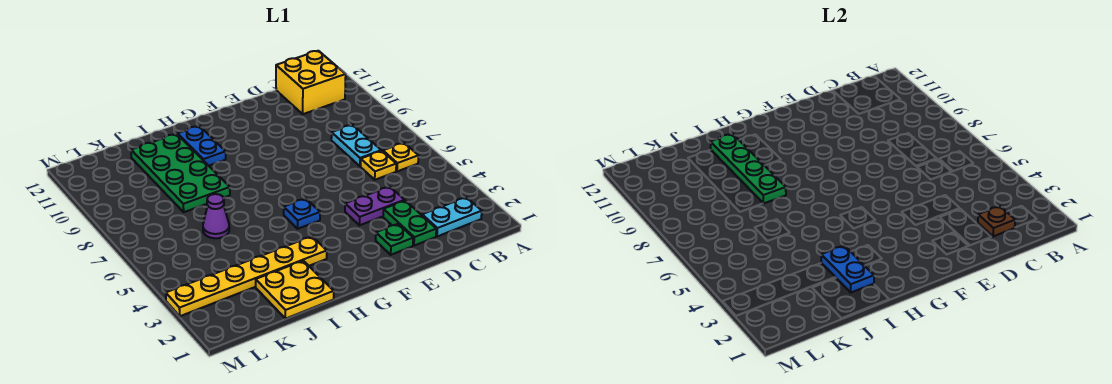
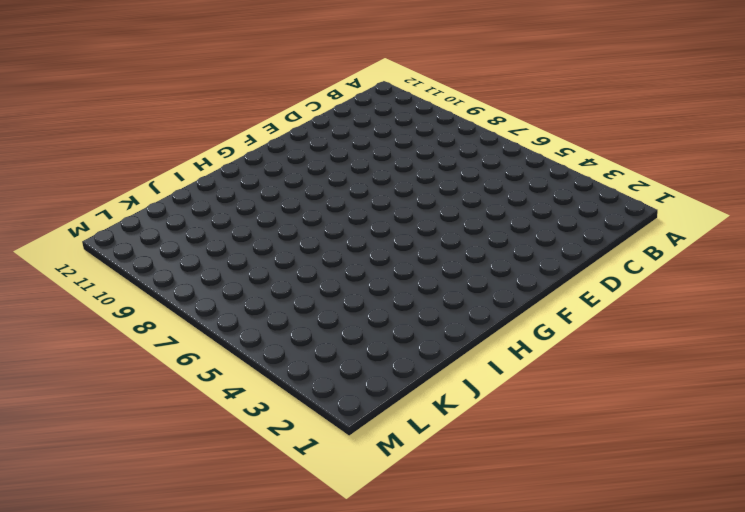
none -> cyan 1x2 plate [422,197,482,237]
none -> yellow 1x1 plate [383,143,418,171]
none -> yellow 2x2 brick [276,51,346,114]

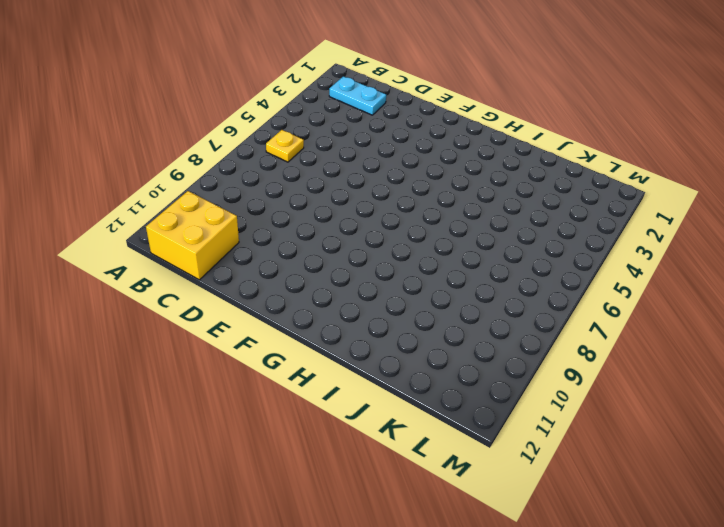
none -> yellow 1x1 plate [361,151,396,180]
none -> cyan 1x2 plate [331,125,381,166]
none -> green 1x2 plate [383,201,436,246]

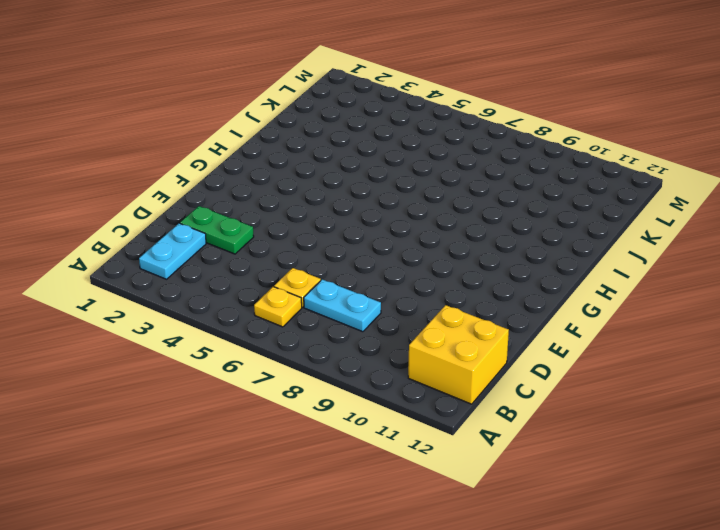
none -> purple 1x2 plate [345,187,405,225]
none -> green 1x1 plate [376,224,413,255]
none -> blue 1x1 plate [284,199,320,229]

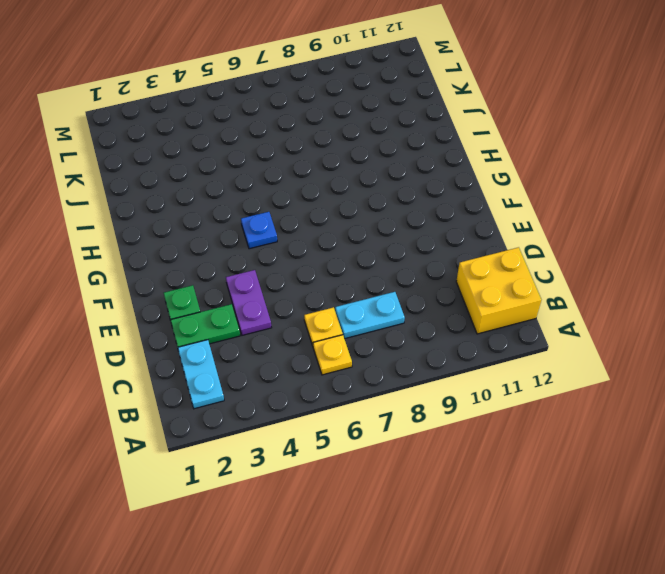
none -> yellow 1x6 plate [166,236,327,316]
none -> blue 1x2 plate [178,126,226,166]
none -> yellow 2x2 plate [256,261,334,319]

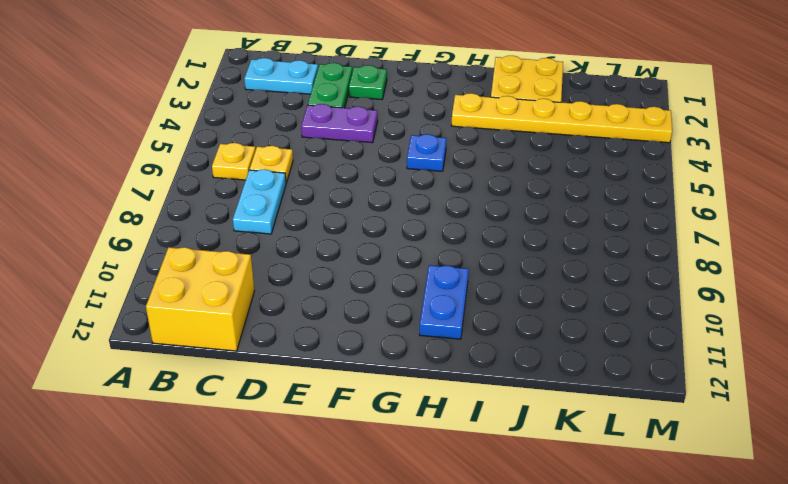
none -> green 2x4 plate [131,134,230,212]
none -> purple 1x1 cone [203,194,229,238]
none -> brown 1x1 plate [978,206,1015,237]

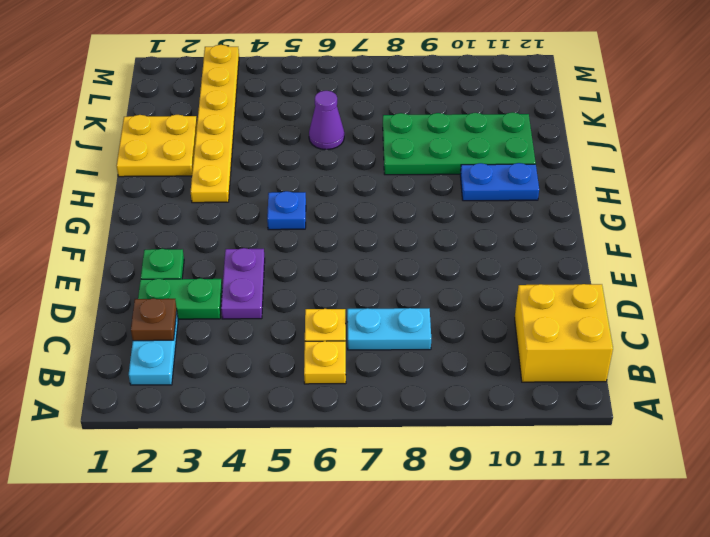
none -> blue 1x2 plate [821,246,874,293]
none -> green 1x4 plate [710,134,786,204]

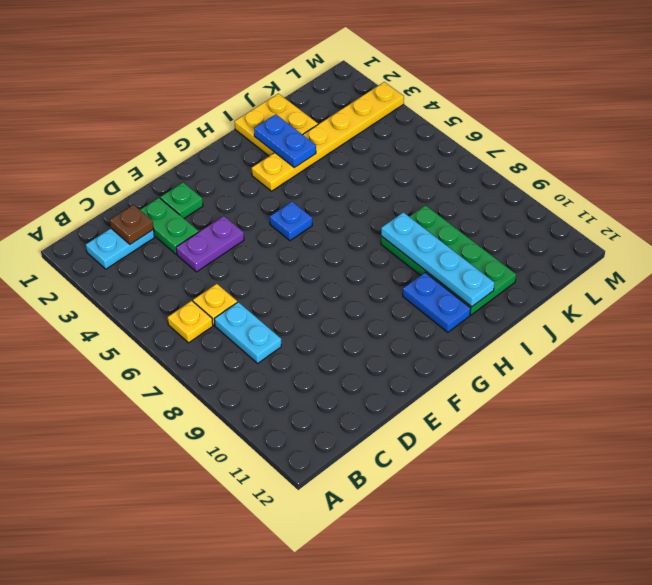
cyan 1x4 plate [381,212,494,307] -> green 1x4 plate [710,134,786,204]
none -> yellow 2x2 brick [276,51,346,114]
none -> purple 1x1 cone [203,194,229,238]

